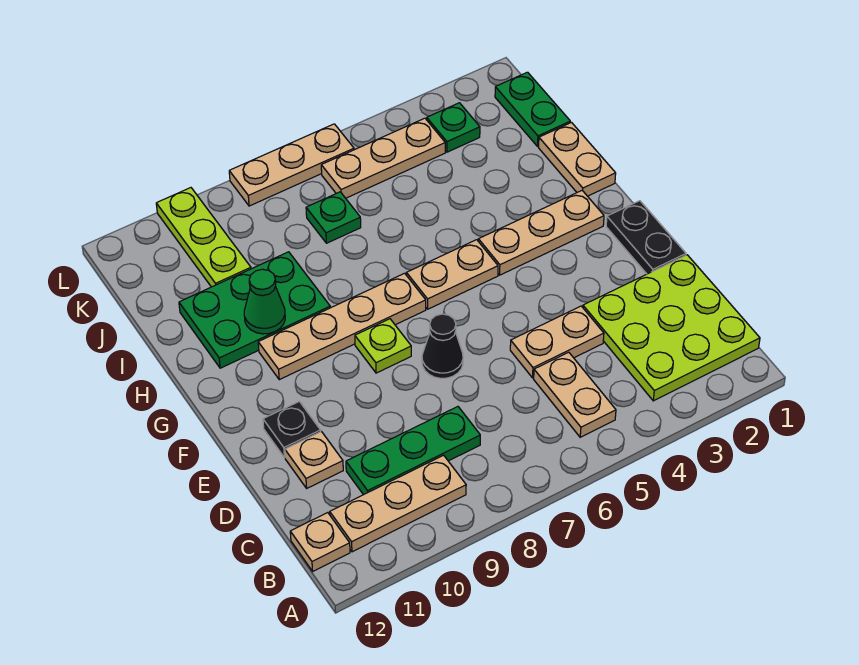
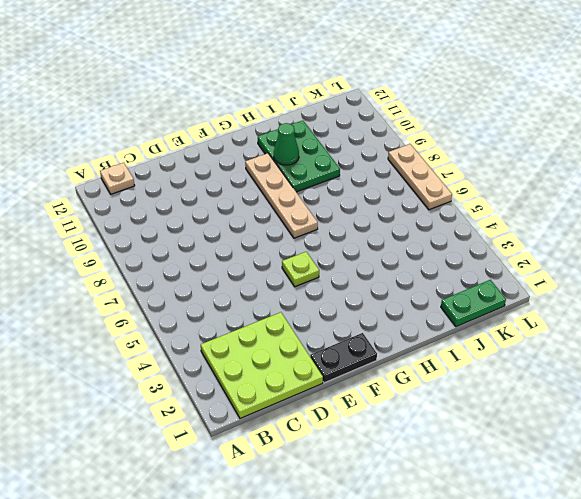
lime 1x1 plate [282,252,319,287] -> lime 1x1 plate moved to [355,319,411,373]
none -> tan 1x2 plate [534,352,616,437]
none -> tan 1x3 plate [330,455,466,552]
none -> green 1x3 plate [346,407,480,495]

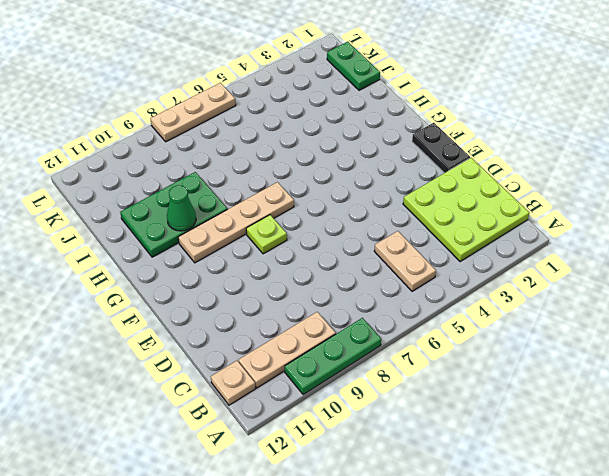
green 1x3 plate [285,318,381,395] -> green 1x3 plate moved to [346,407,480,495]
none -> tan 1x2 plate [510,306,604,378]
none -> tan 1x1 plate [285,432,343,488]
none -> black 1x1 cone [422,314,463,378]

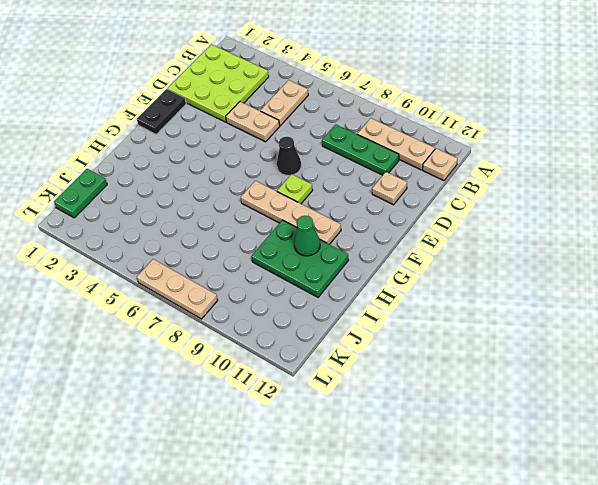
none -> black 1x1 plate [263,401,321,458]
none -> tan 1x3 plate [478,190,604,275]
none -> tan 1x2 plate [406,240,498,309]

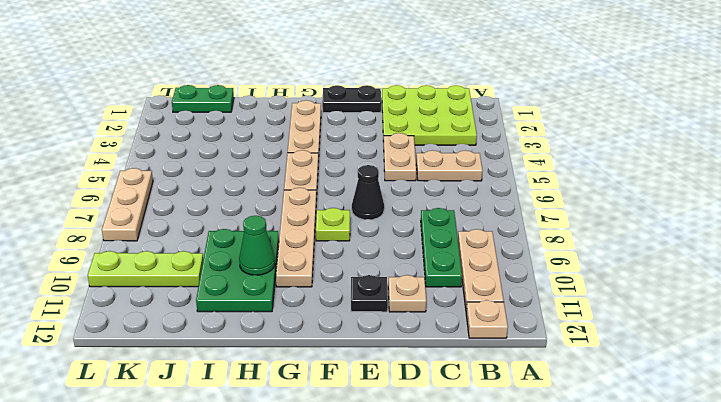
none -> tan 1x2 plate [539,123,616,196]
none -> green 1x1 plate [306,192,361,243]
none -> green 1x1 plate [427,103,480,152]

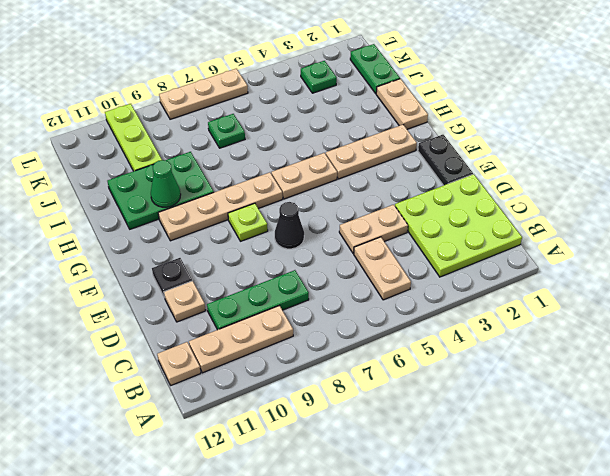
none -> tan 1x3 plate [321,118,445,198]

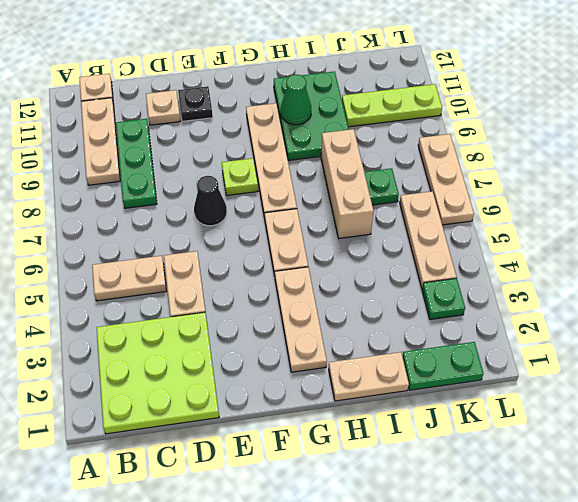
tan 1x3 brick [321,129,374,238] -> none
none -> black 1x2 plate [606,201,686,274]

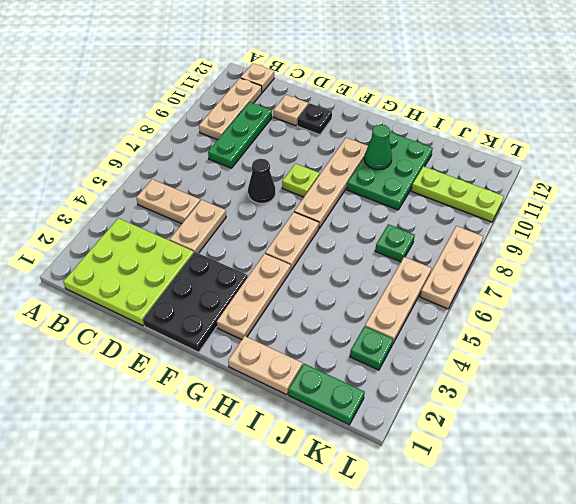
black 2x3 plate [143,252,248,352] -> black 1x2 plate [606,201,686,274]

